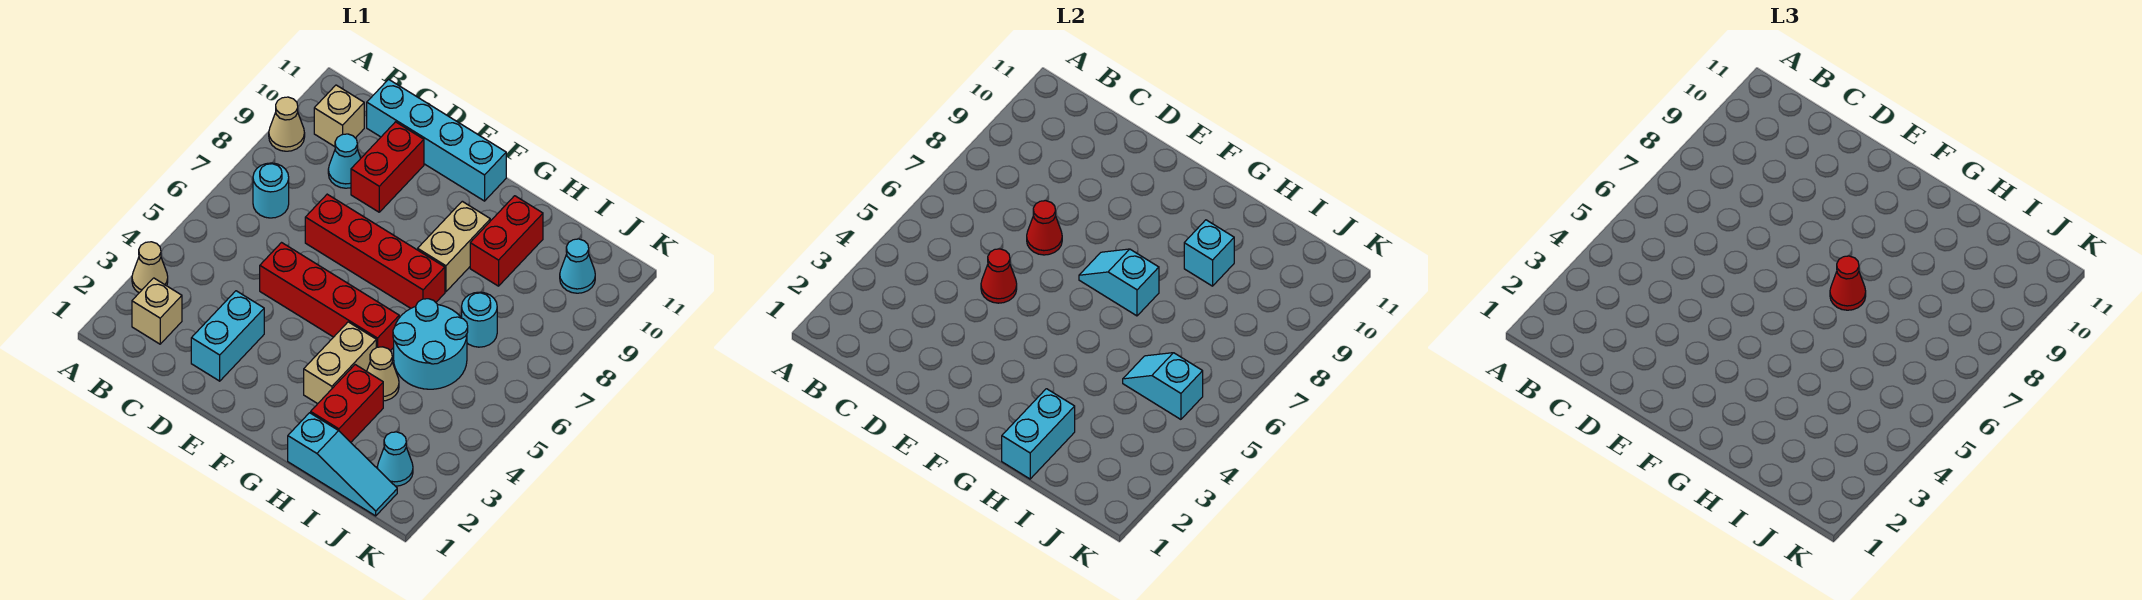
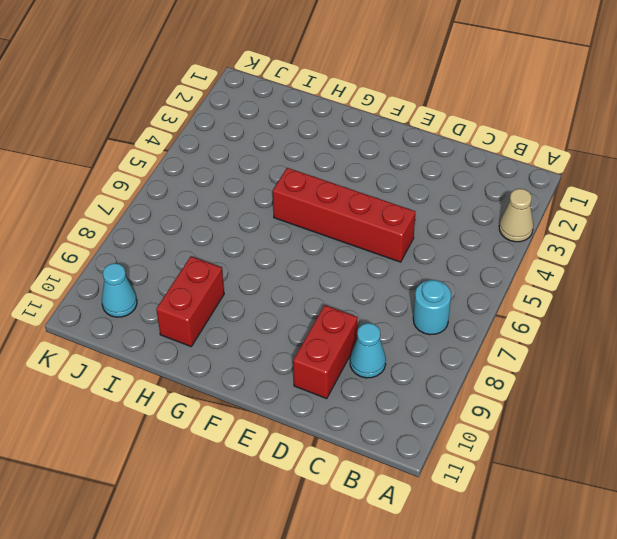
none -> tan 1x1 cone [269,97,305,151]
none -> tan 1x1 brick [132,278,182,344]
none -> tan 1x1 brick [314,85,364,147]

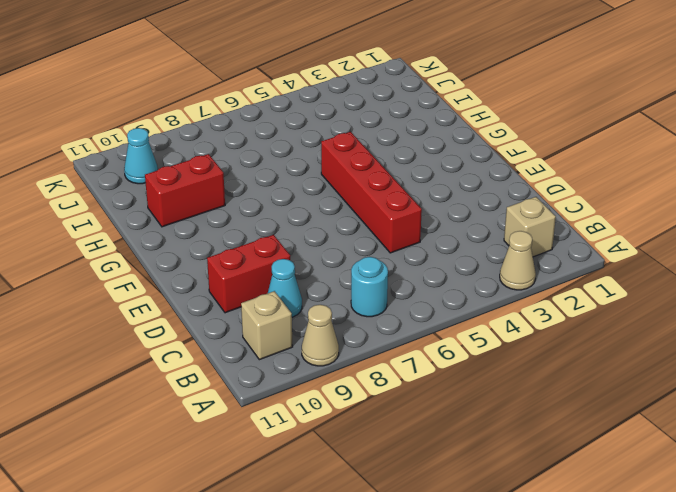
none -> cyan 1x4 brick [367,79,506,201]
none -> cyan 1x2 brick [191,291,264,381]
none -> red 1x4 brick [305,194,445,308]

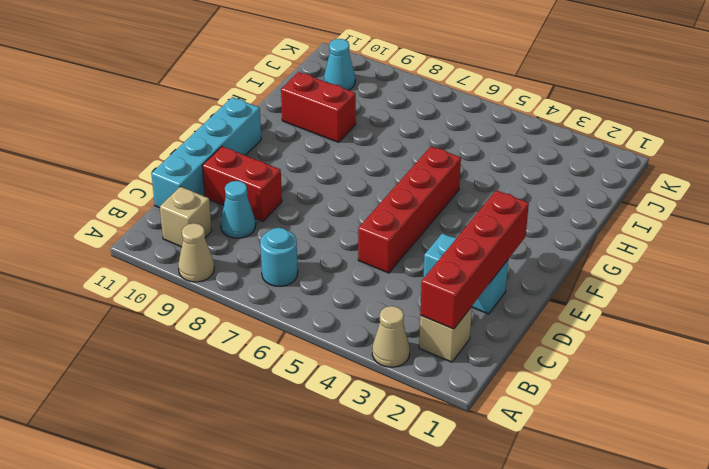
red 1x4 brick [420,190,529,329] -> red 1x4 brick moved to [305,194,445,308]
none -> tan 1x2 brick [304,322,376,404]
none -> tan 1x2 brick [418,201,490,292]
none -> cyan 1x3 slope [288,413,397,516]

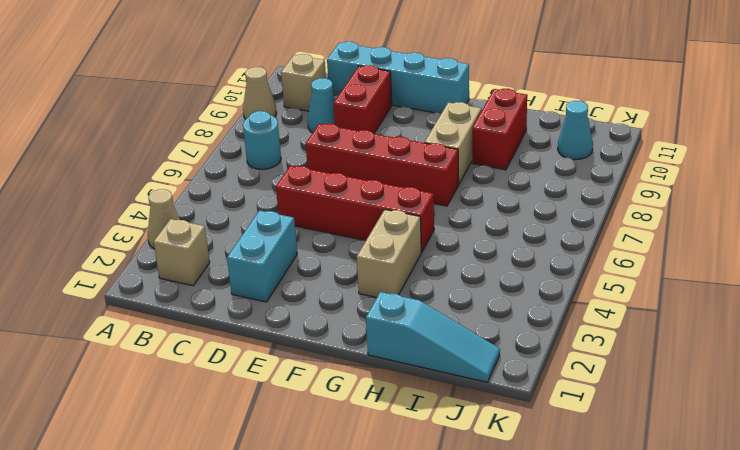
none -> red 1x2 brick [311,365,383,442]
none -> tan 1x1 cone [367,347,399,401]
none -> cyan 2x2 round brick [393,299,468,389]

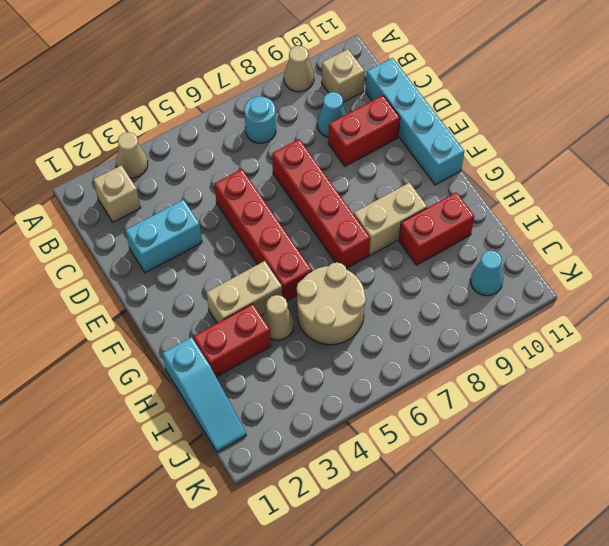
tan 2x2 round brick [297,262,366,345] -> cyan 2x2 round brick [393,299,468,389]
none -> cyan 1x1 round brick [462,292,497,347]
none -> cyan 1x1 cone [377,432,413,486]
none -> red 1x1 cone [981,249,1017,303]

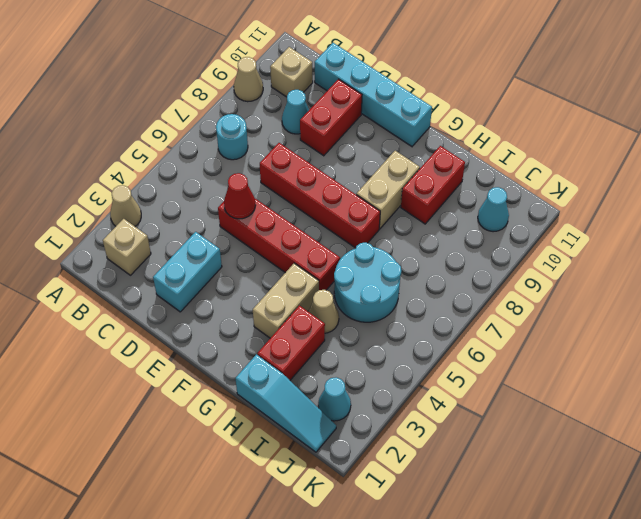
none -> cyan 1x1 round brick [462,292,497,347]
none -> red 1x1 cone [1027,201,1062,255]
none -> cyan 1x2 slope [1079,249,1159,316]

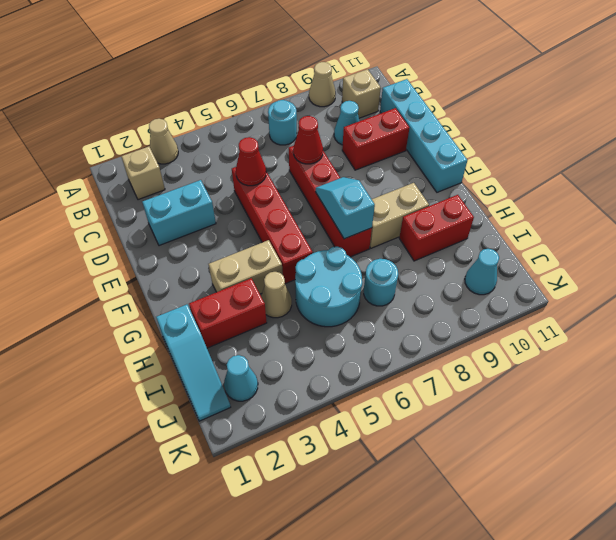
none -> cyan 1x2 brick [1002,389,1075,479]
none -> cyan 1x1 brick [1184,220,1234,286]
none -> cyan 1x2 slope [1123,353,1203,419]

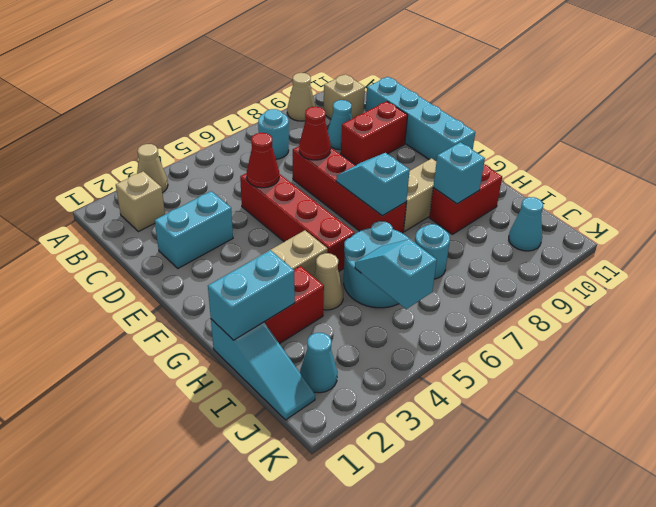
none -> red 1x1 cone [1830,256,1866,310]

